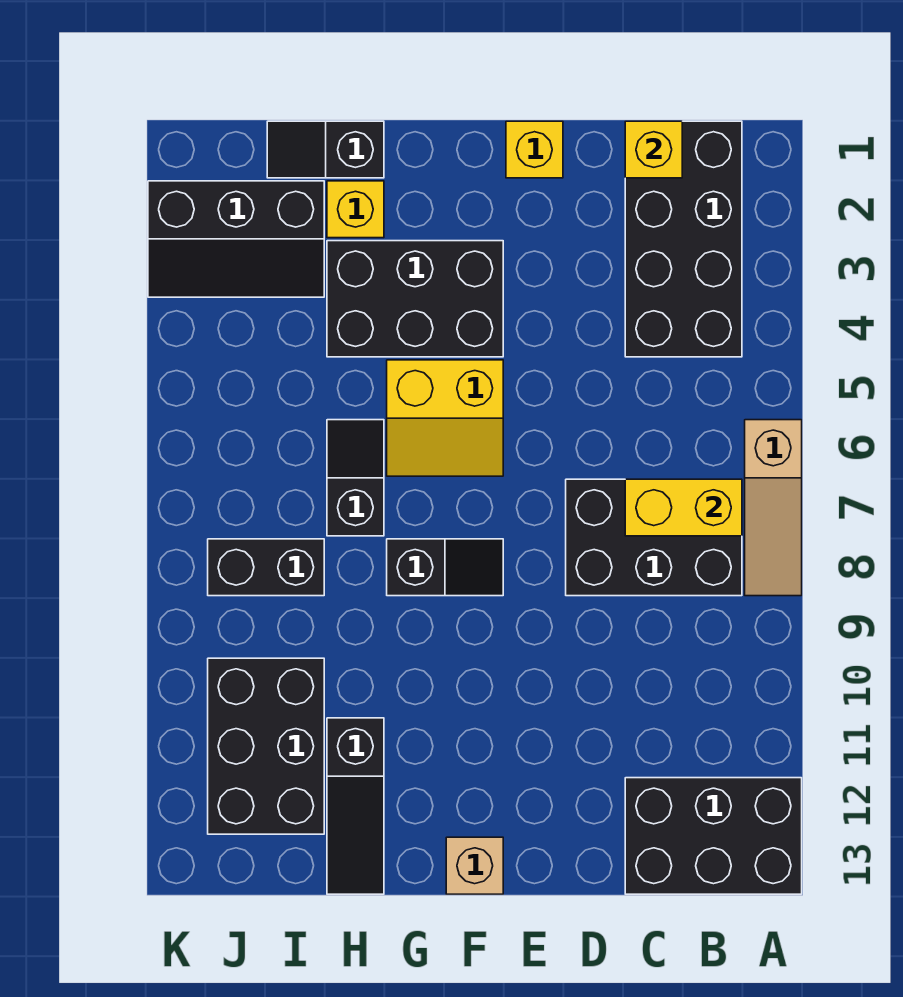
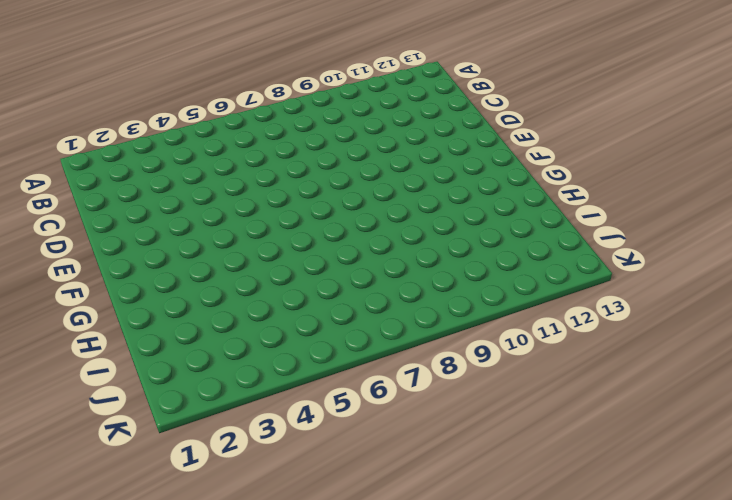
none -> tan 1x3 slope [745,420,802,596]
none -> black 2x3 brick [625,778,802,894]
none -> black 2x4 brick [625,121,742,357]

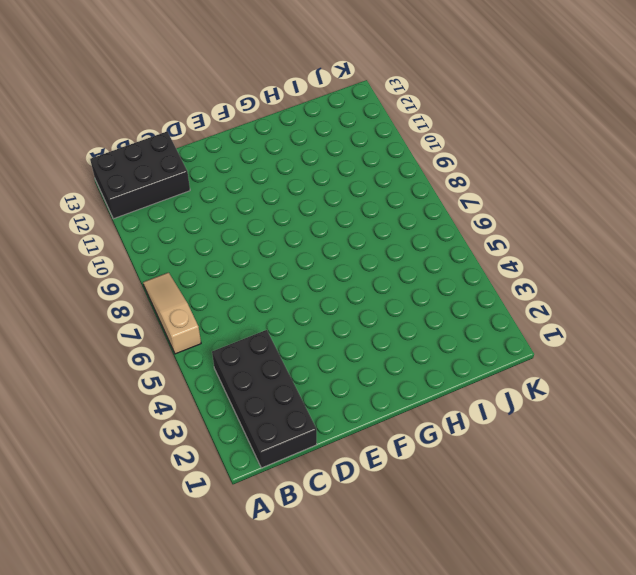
none -> black 2x3 brick [566,479,742,596]
none -> yellow 1x1 brick [506,121,563,178]
none -> black 2x3 brick [327,241,503,357]

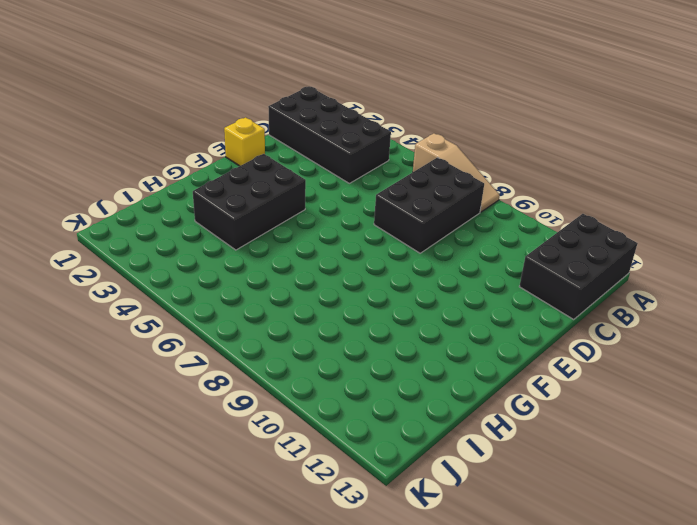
none -> yellow 2x2 slope [387,360,503,476]
none -> black 1x2 slope [387,539,503,596]
none -> tan 1x1 brick [446,837,503,894]

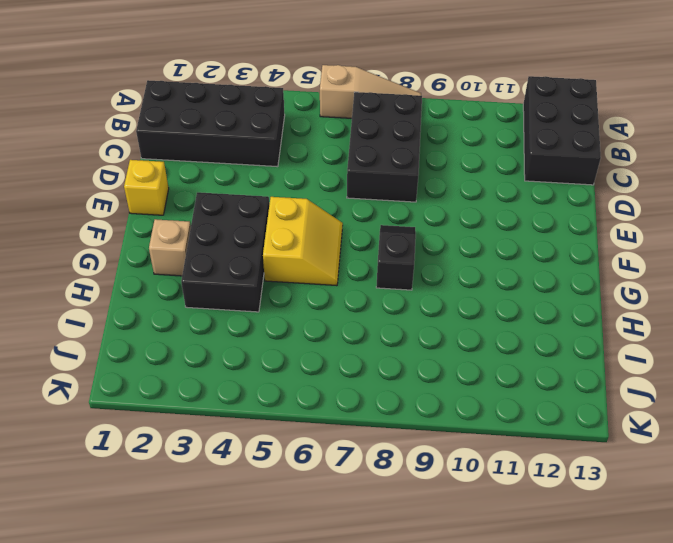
tan 1x1 brick [149,219,191,276] -> tan 1x1 brick moved to [446,837,503,894]
none -> black 1x2 slope [267,121,384,178]
none -> yellow 1x1 brick [327,181,384,238]
none -> black 1x2 slope [327,420,384,536]

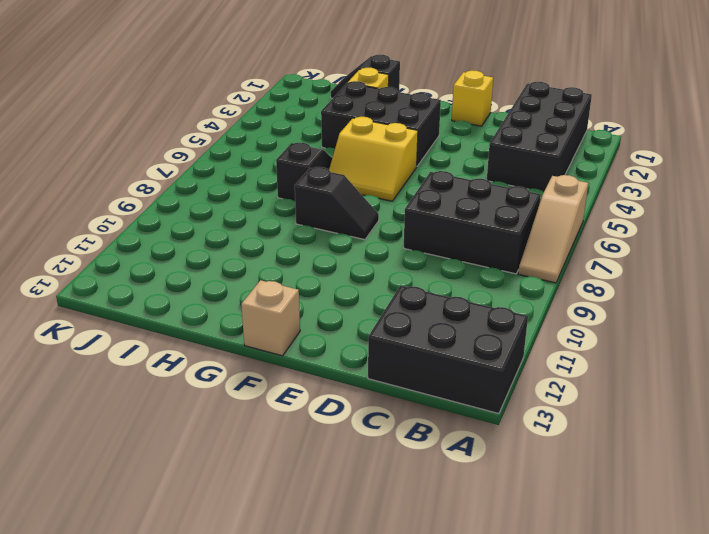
none -> black 1x3 slope [327,718,384,894]
none -> black 2x3 slope [148,181,324,297]
none -> black 1x2 brick [208,539,324,596]

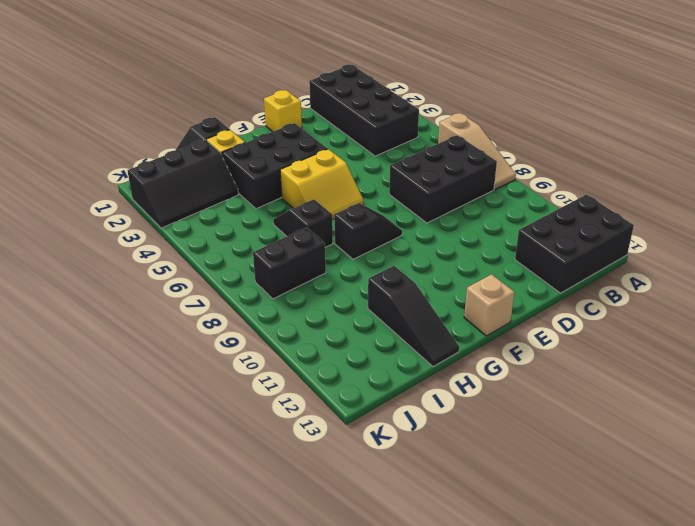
none -> black 2x3 brick [208,658,324,834]
none -> yellow 1x2 brick [625,479,742,536]
none -> yellow 1x1 brick [625,121,682,178]

